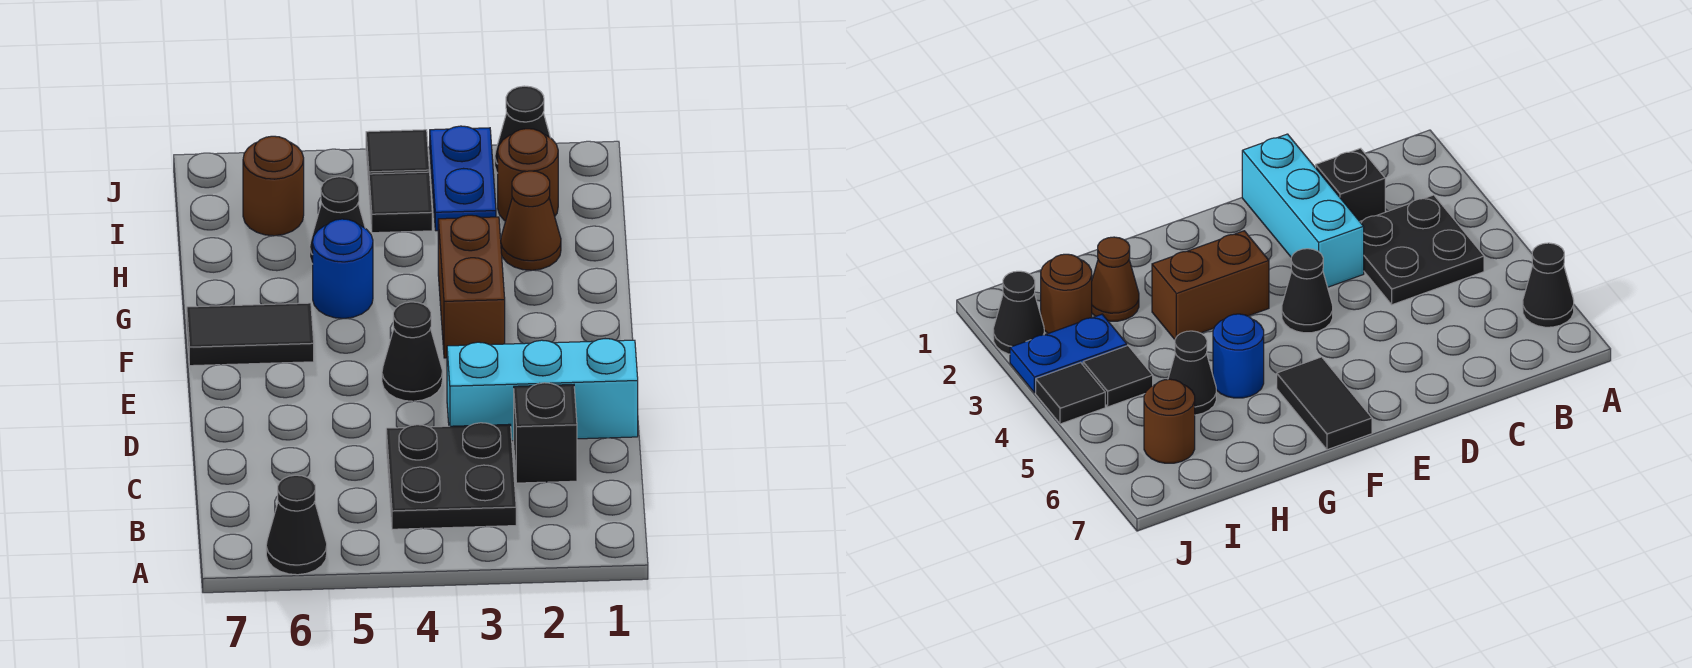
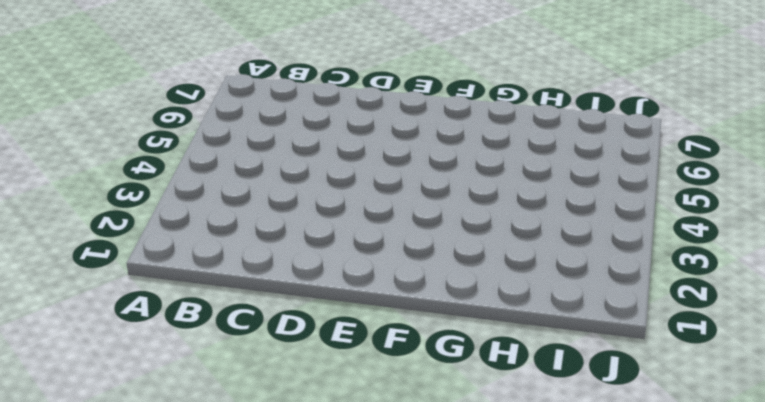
none -> black 1x1 cone [266,475,327,575]
none -> black 2x2 plate [386,423,516,529]
none -> black 1x1 brick [514,383,577,483]

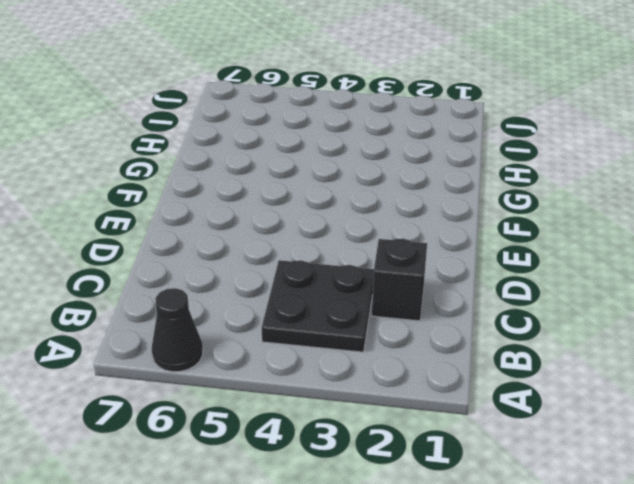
none -> cyan 1x3 brick [447,339,638,441]
none -> black 1x1 cone [382,302,443,401]
none -> brown 1x2 brick [438,215,505,358]

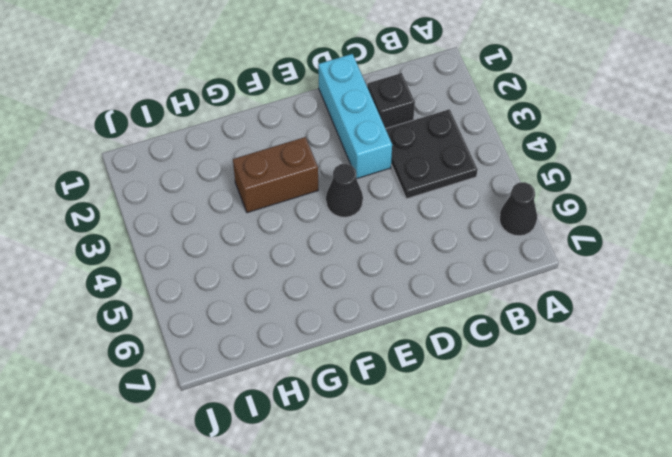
none -> black 1x2 tile [187,303,314,366]
none -> blue 1x1 round brick [313,219,373,318]
none -> brown 1x1 cone [501,171,561,270]

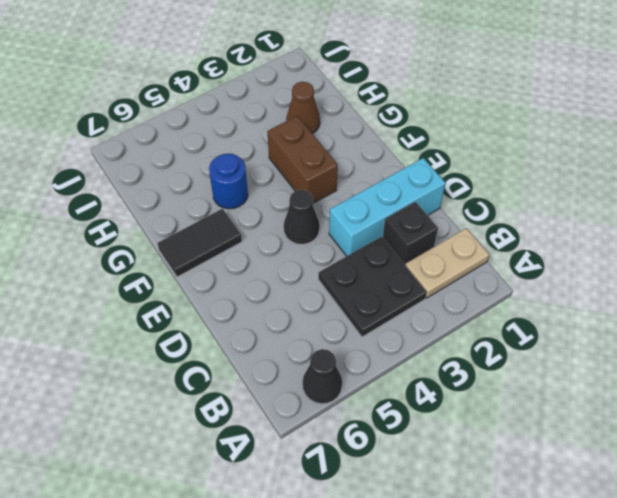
tan 1x2 plate [405,228,489,298] -> none
none -> black 1x1 cone [310,177,365,264]
none -> brown 1x1 round brick [498,129,558,221]
none -> blue 1x2 plate [430,126,496,231]

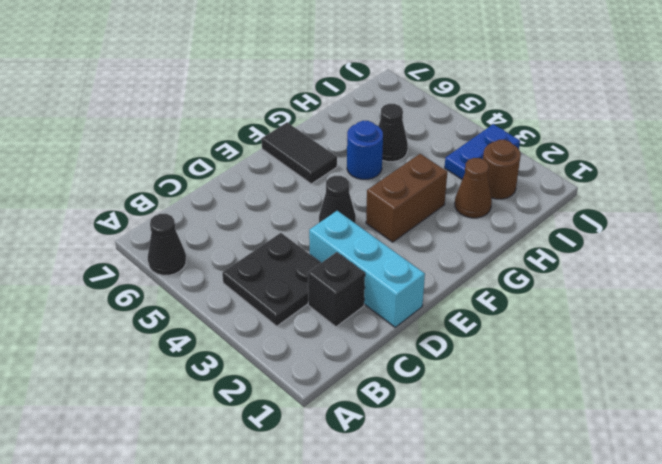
none -> black 1x1 tile [369,172,432,233]
none -> brown 1x1 round brick [243,136,304,236]
none -> black 1x1 cone [495,86,550,173]

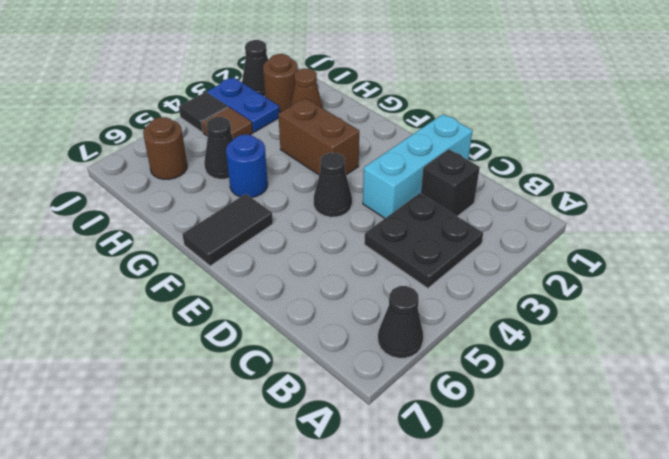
brown 1x1 tile [202,107,253,139] -> black 1x1 tile [369,172,432,233]

